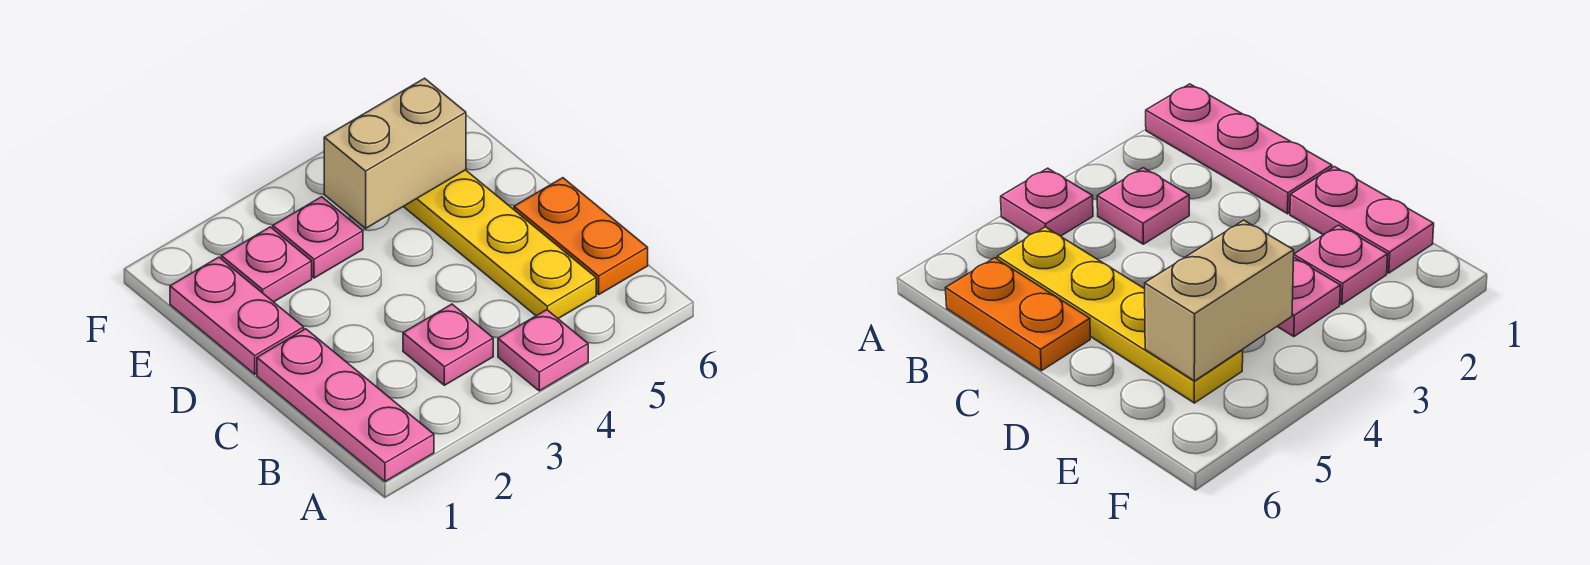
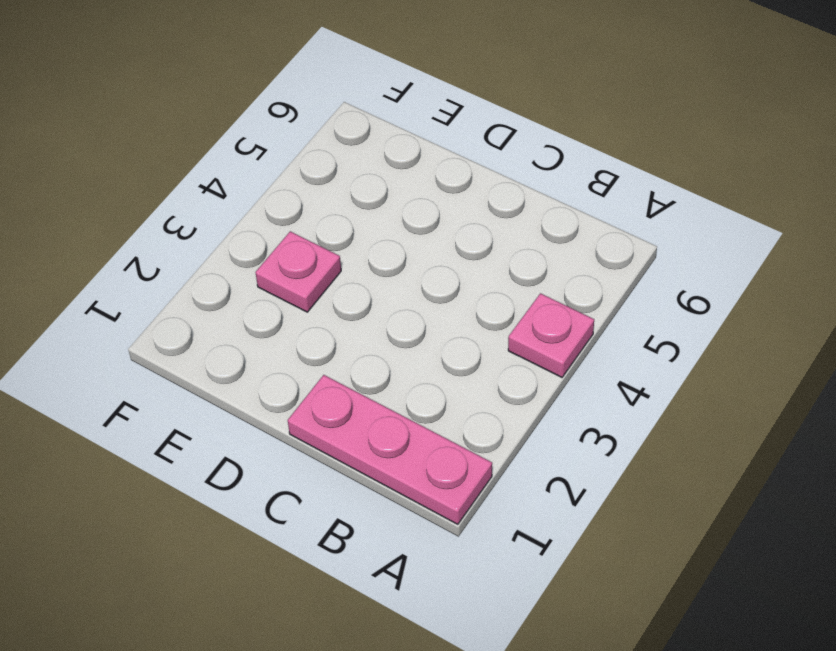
none -> pink 1x1 plate [403,304,493,385]
none -> yellow 1x4 plate [404,170,596,319]

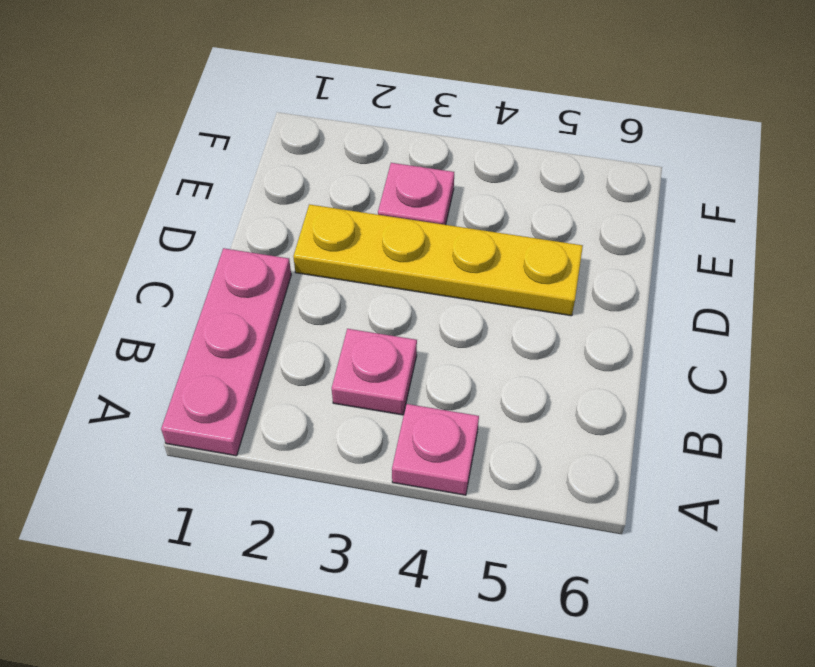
yellow 1x4 plate [293,204,583,316] -> yellow 1x4 plate turned to [404,170,596,319]
none -> orange 1x2 plate [514,178,648,294]
none -> pink 1x2 plate [170,257,304,374]

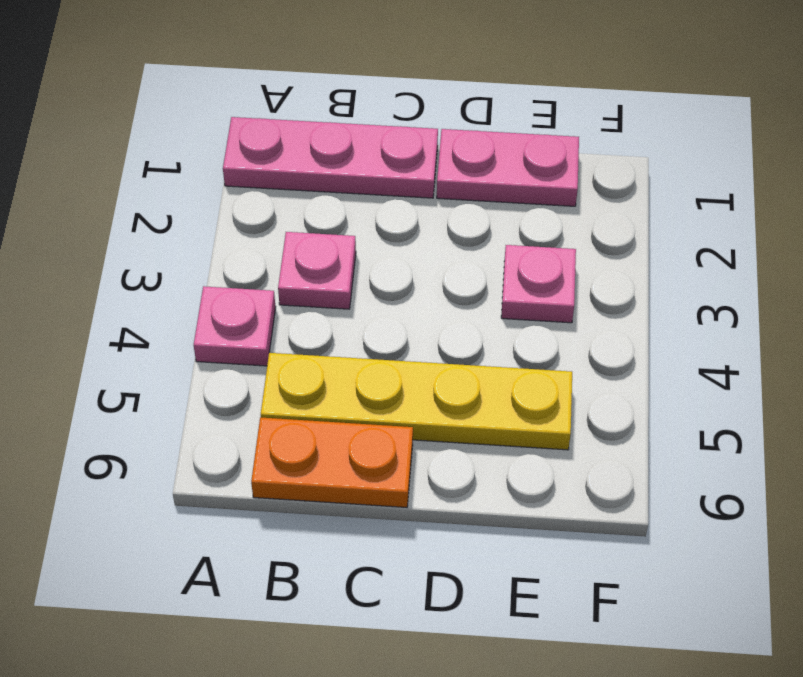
none -> pink 1x1 plate [221,227,312,302]
none -> tan 1x2 brick [324,78,466,228]

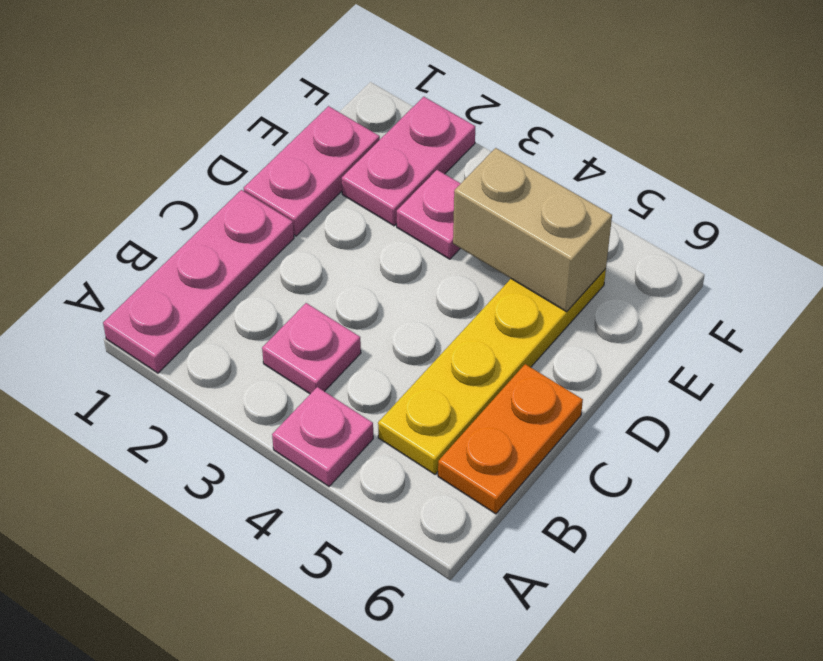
pink 1x2 plate [342,97,475,226] -> pink 1x1 plate [221,227,312,302]

